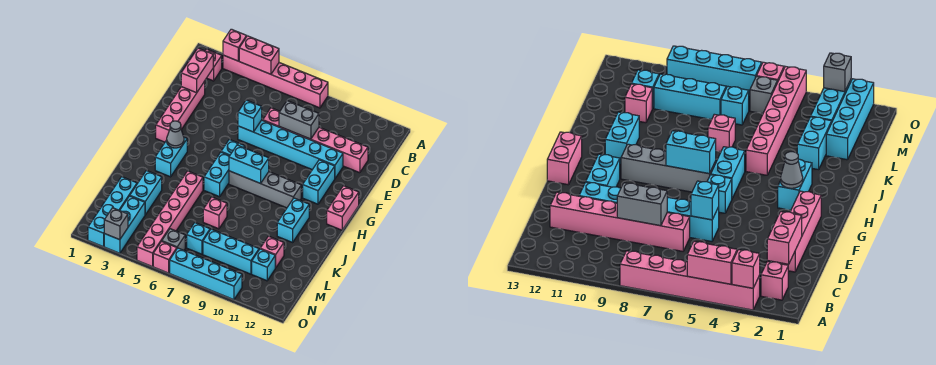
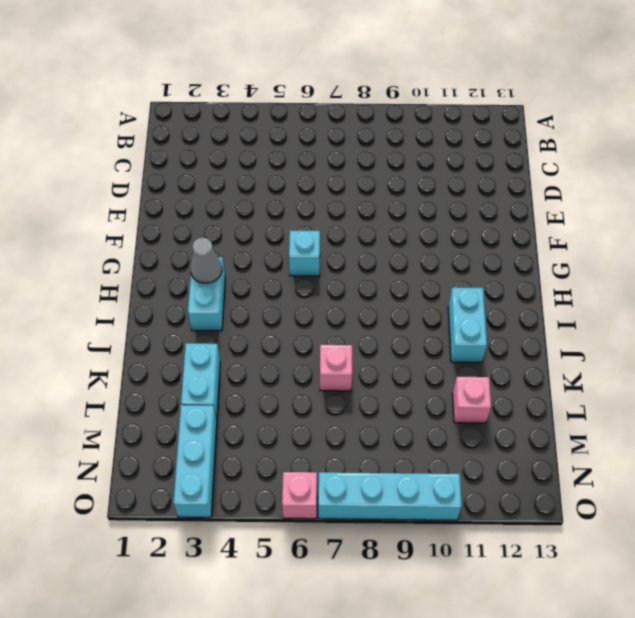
none -> pink 1x6 brick [223,55,328,108]
none -> pink 1x1 brick [205,49,222,81]
none -> pink 1x4 brick [156,81,205,142]
none -> pink 1x6 brick [263,108,368,173]

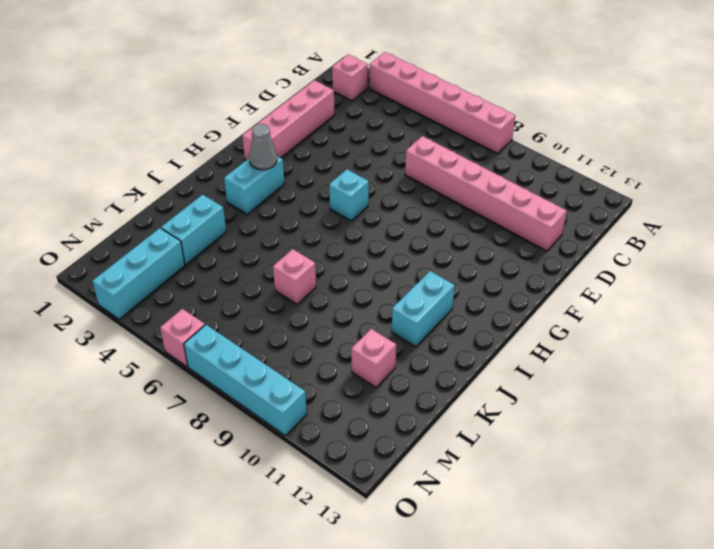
none -> cyan 1x6 brick [238,120,343,178]
none -> cyan 1x2 brick [303,160,335,204]
none -> pink 1x2 brick [327,186,359,230]
none -> cyan 1x2 brick [204,152,229,197]

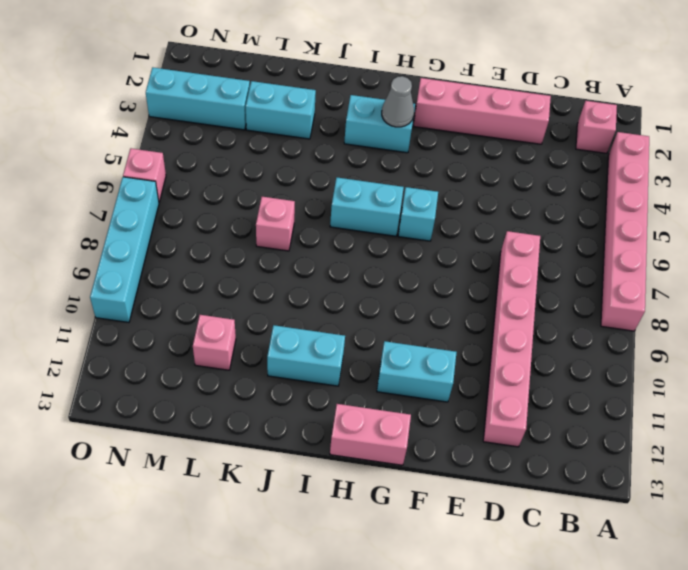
none -> cyan 1x6 brick [238,120,343,178]
none -> grey 1x4 brick [229,171,301,208]
none -> pink 1x6 brick [137,171,203,267]
none -> cyan 1x4 brick [88,177,137,247]

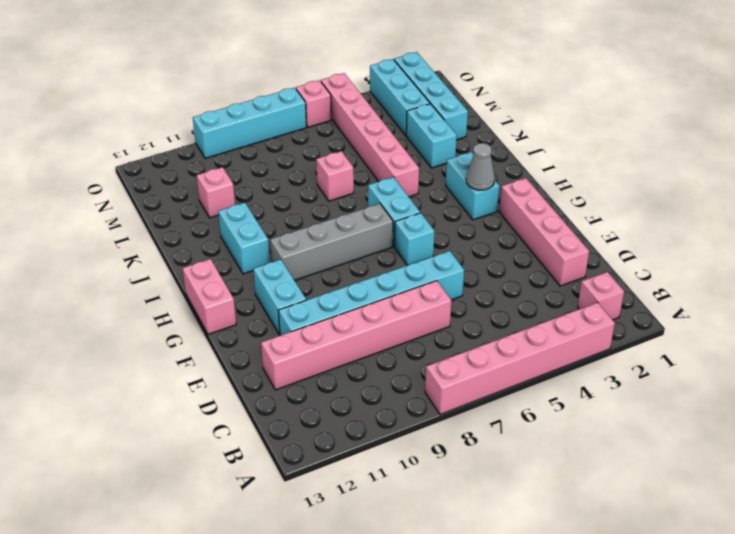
none -> cyan 1x1 brick [187,223,210,254]
none -> cyan 1x3 brick [203,229,259,274]
none -> cyan 1x1 brick [252,249,275,281]
none -> grey 1x1 brick [162,229,185,250]

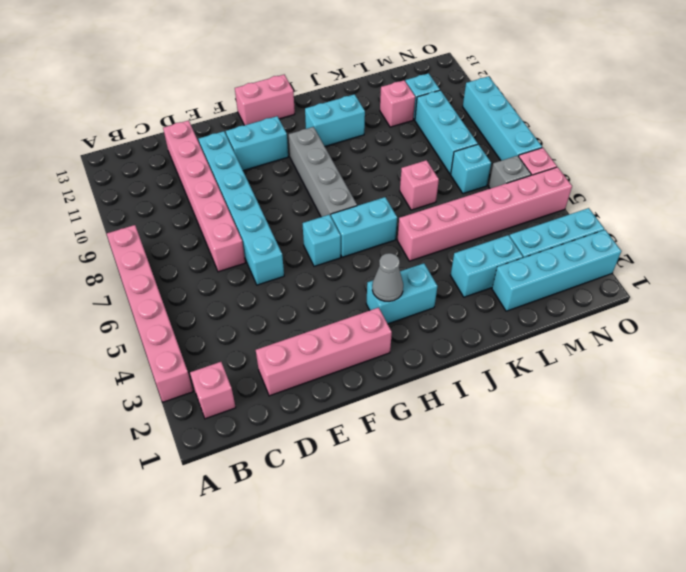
none -> pink 1x1 brick [223,29,247,61]
none -> pink 1x2 brick [239,36,279,74]
none -> pink 1x2 brick [181,48,214,93]
none -> grey 1x2 brick [279,101,319,139]

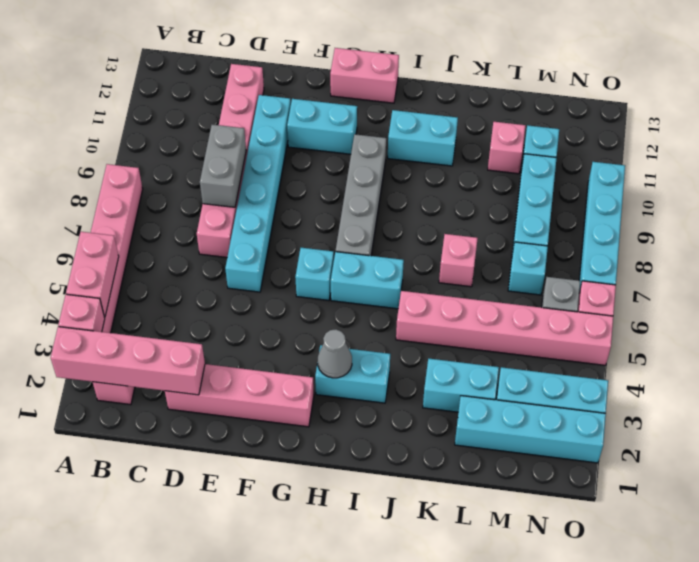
pink 1x4 brick [51,327,205,395] -> pink 1x2 brick [181,48,214,93]
none -> cyan 1x1 brick [238,100,262,132]
none -> cyan 1x2 brick [229,145,269,183]
none -> grey 1x1 brick [104,208,128,240]

